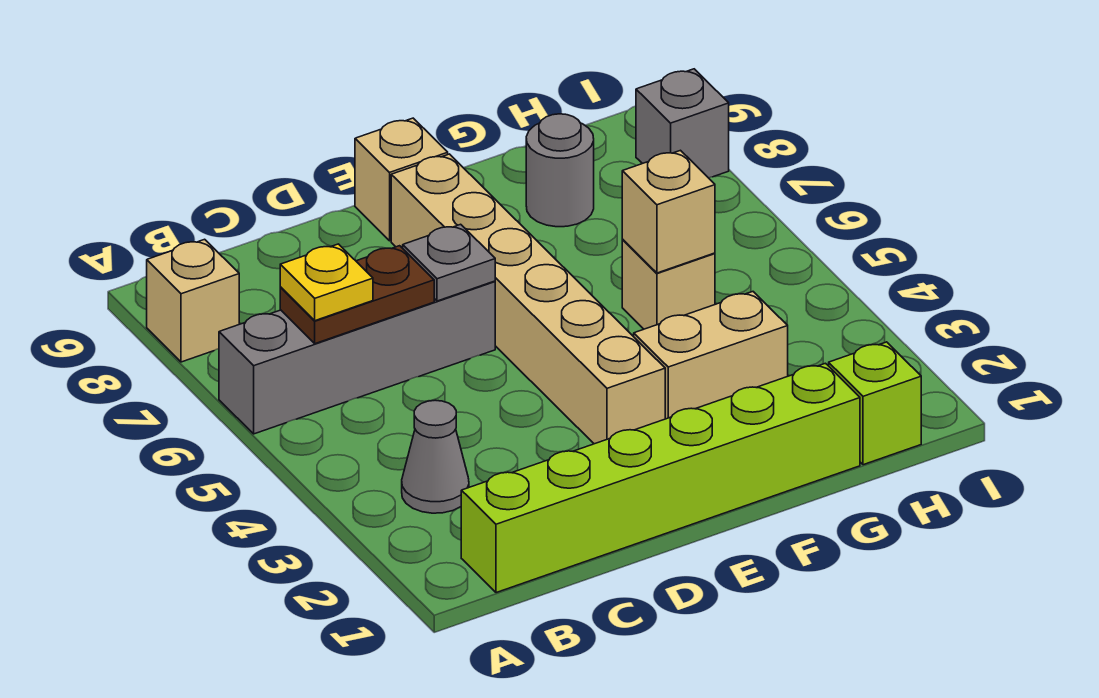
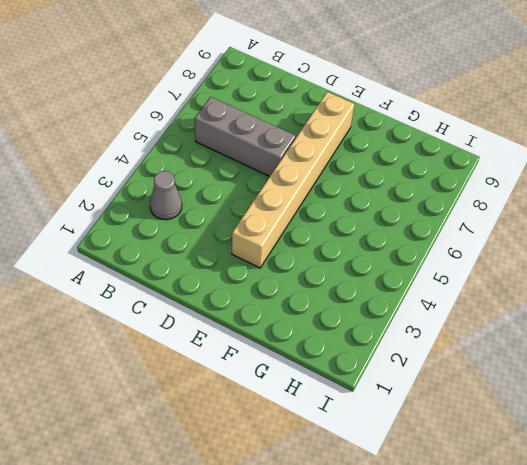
grey 1x3 brick [195,97,296,176] -> grey 1x4 brick [219,281,495,434]
none -> tan 1x1 brick [147,239,239,362]
none -> lime 1x6 brick [461,363,860,593]
none -> tan 1x1 brick [355,118,448,241]

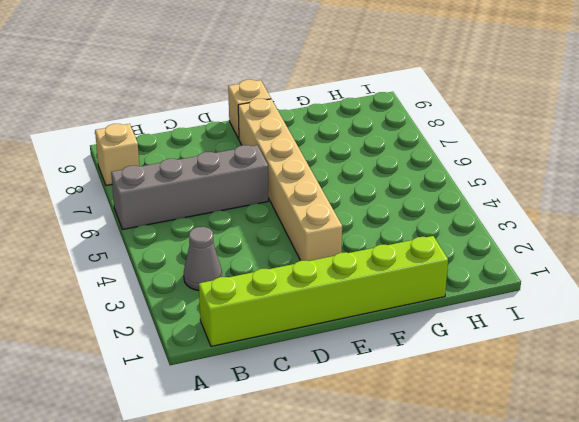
none -> tan 1x2 brick [634,292,788,419]
none -> tan 1x1 brick [622,240,715,329]
none -> grey 1x1 round brick [526,114,594,227]

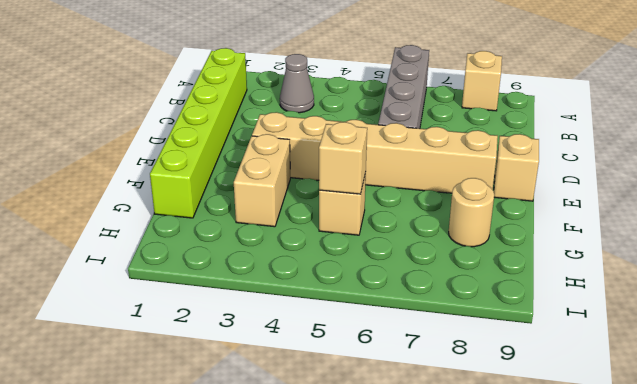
tan 1x1 round brick [449,178,494,247] -> grey 1x1 round brick [526,114,594,227]
none -> lime 1x1 brick [829,342,921,465]
none -> grey 1x1 brick [636,69,729,178]
none -> brown 1x2 plate [280,246,434,344]

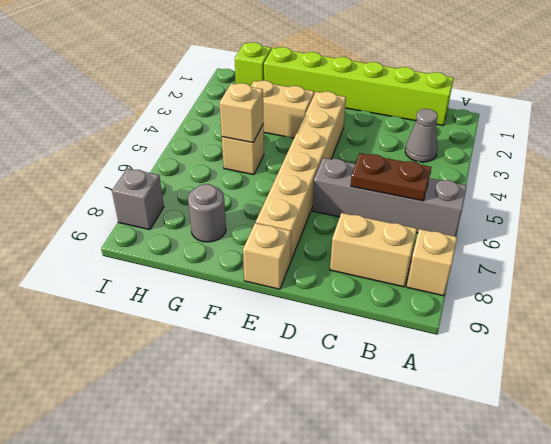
tan 1x2 brick [330,213,417,287] -> none
none -> grey 1x1 plate [403,224,495,301]
none -> yellow 1x1 plate [280,244,373,321]

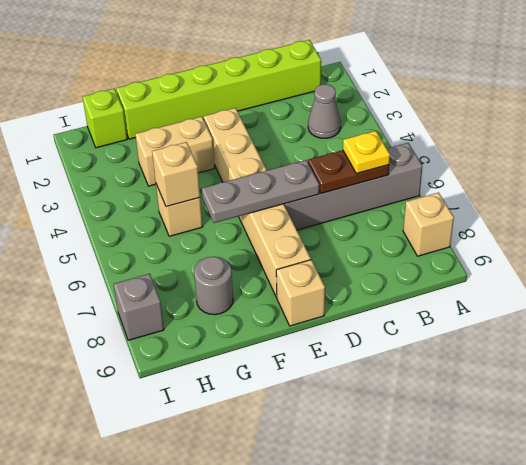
grey 1x3 plate [202,160,319,223] -> grey 1x1 plate [403,224,495,301]

